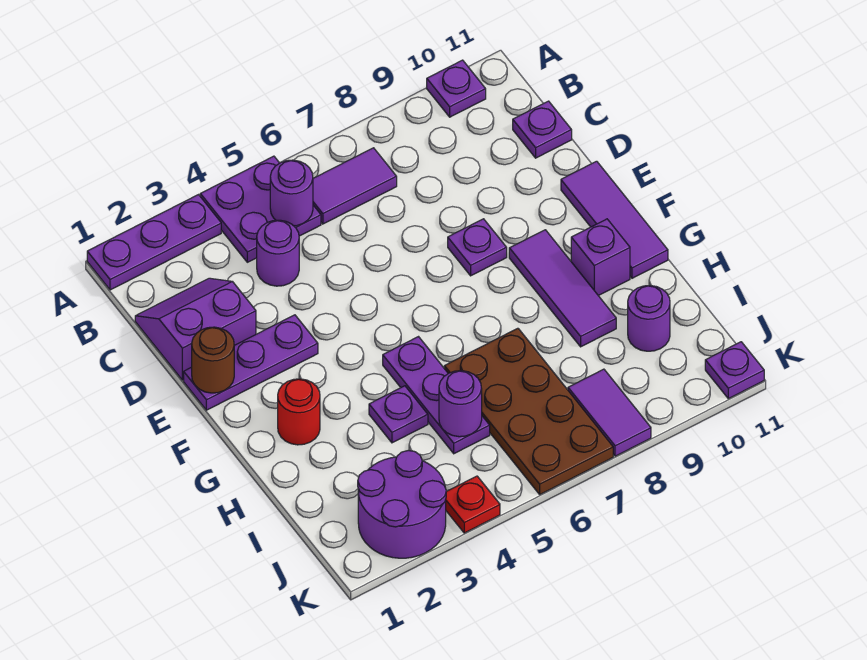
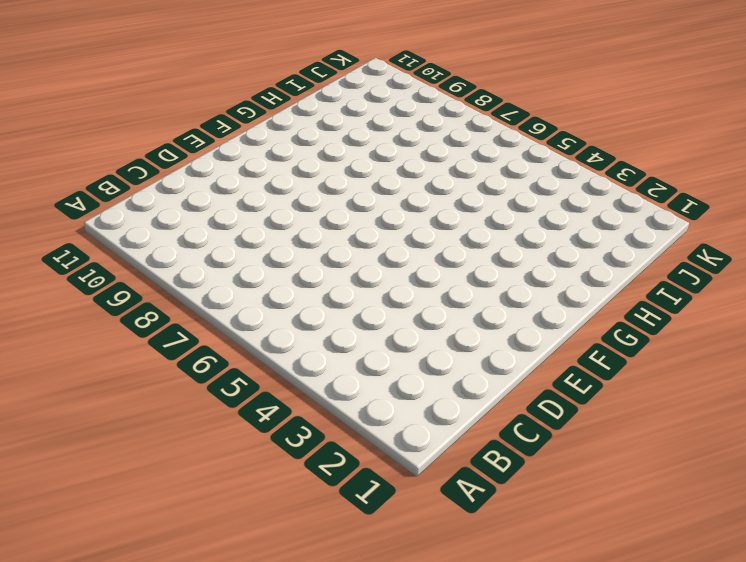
none -> purple 1x3 plate [87,195,221,290]
none -> purple 2x2 plate [200,156,321,262]
none -> purple 1x1 plate [427,60,486,117]

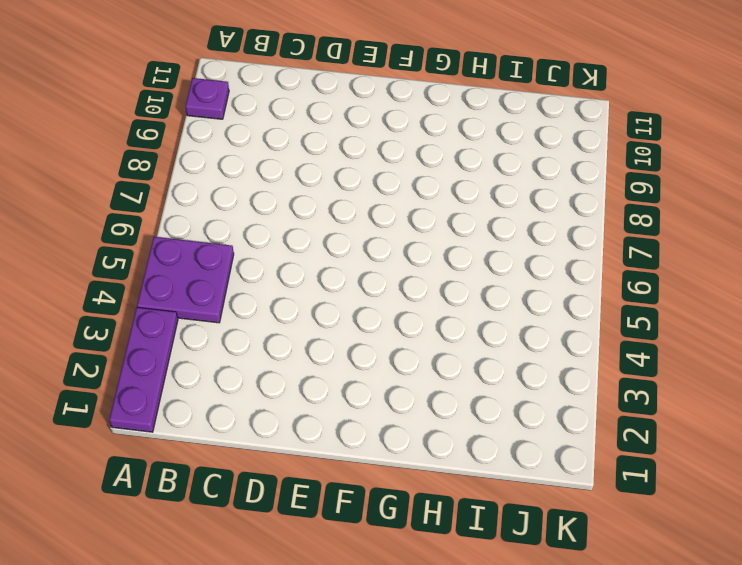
none -> purple 1x2 tile [313,148,397,224]
none -> purple 2x2 slope [135,278,256,380]
none -> purple 1x1 round brick [257,220,299,286]

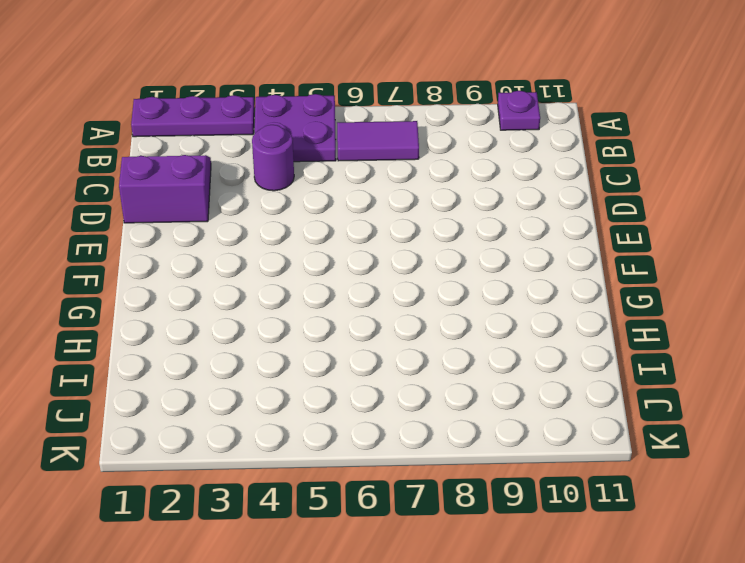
none -> purple 1x1 plate [513,101,572,158]
none -> purple 1x3 plate [184,315,318,410]
none -> purple 1x1 plate [448,219,507,276]

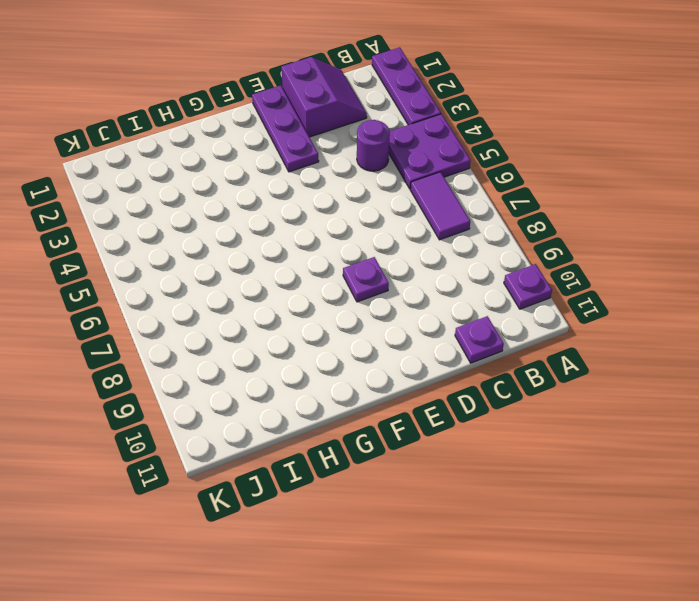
none -> purple 1x3 tile [561,161,668,278]
none -> purple 1x3 tile [509,230,616,347]
none -> red 1x1 round brick [278,379,320,445]

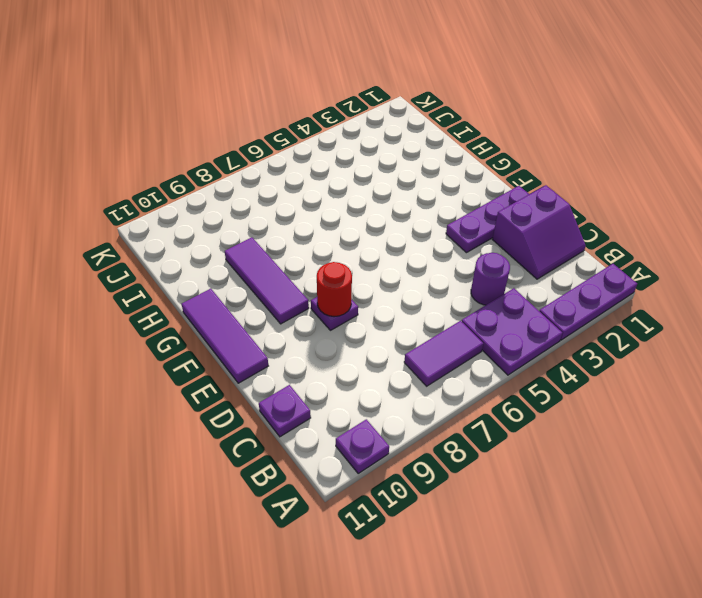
red 1x1 round brick [317,262,352,317] -> red 1x1 round brick moved to [278,379,320,445]
none -> purple 1x3 plate [383,337,490,454]
none -> purple 1x1 brick [571,219,630,296]
none -> purple 1x1 plate [369,386,428,443]

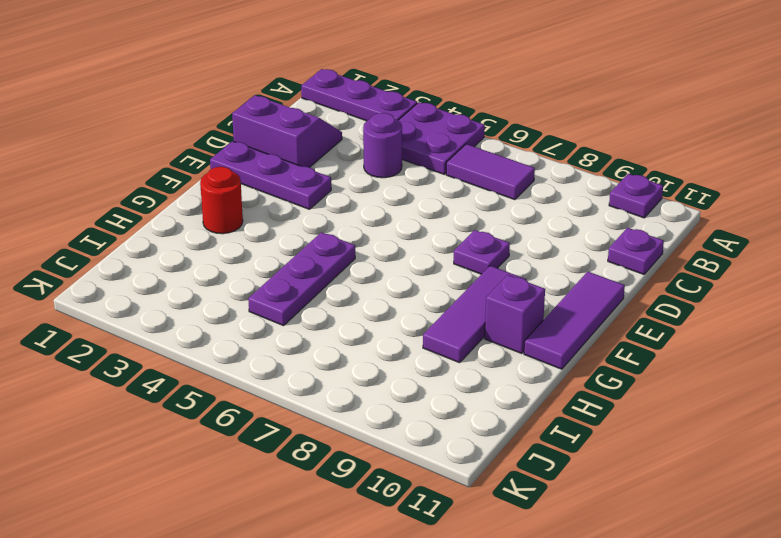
none -> purple 1x1 plate [369,386,428,443]
none -> brown 2x4 plate [444,328,613,494]
none -> purple 1x1 round brick [628,285,670,351]

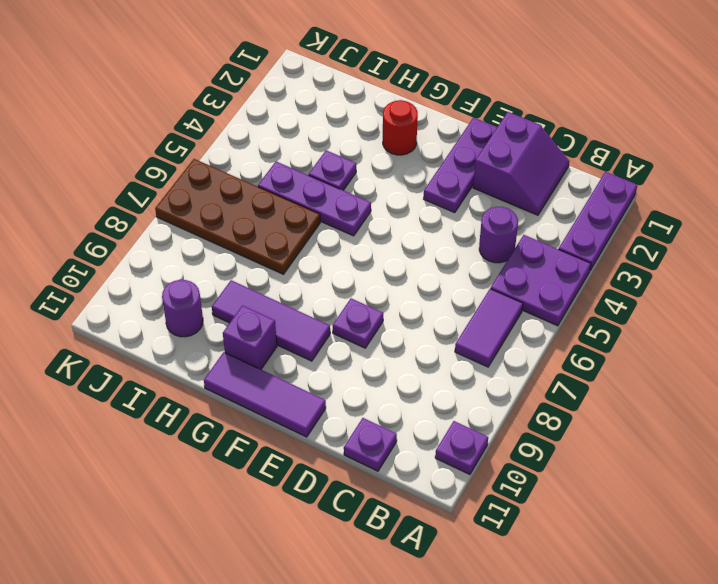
none -> purple 2x2 round brick [358,450,446,558]
none -> purple 1x2 tile [568,369,651,456]
none -> red 1x1 plate [446,476,500,533]

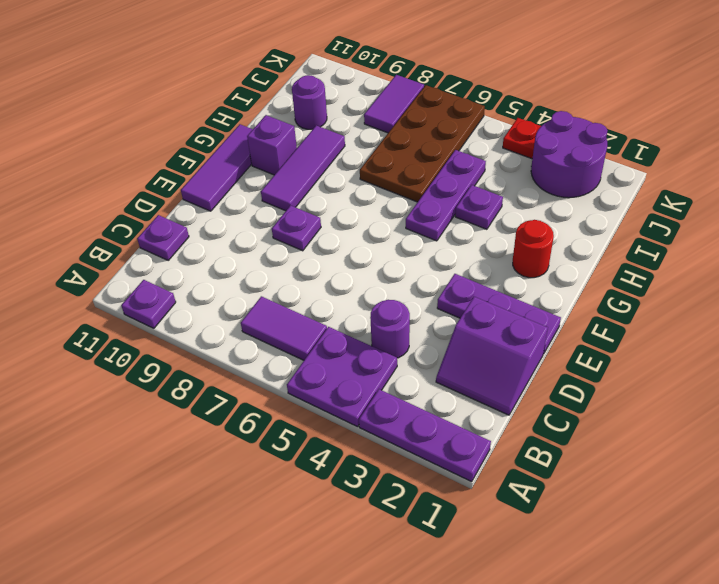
none -> purple 1x1 plate [705,342,764,399]
none -> purple 1x1 round brick [270,160,313,226]
none -> brown 1x1 round brick [192,327,234,393]

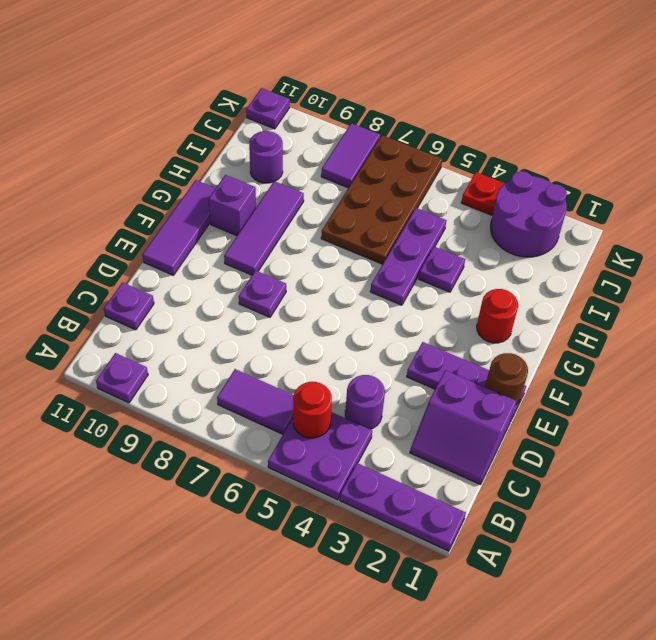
red 1x1 round brick [293,382,332,438] -> purple 1x1 round brick [270,160,313,226]
none -> purple 1x1 round brick [439,371,482,437]

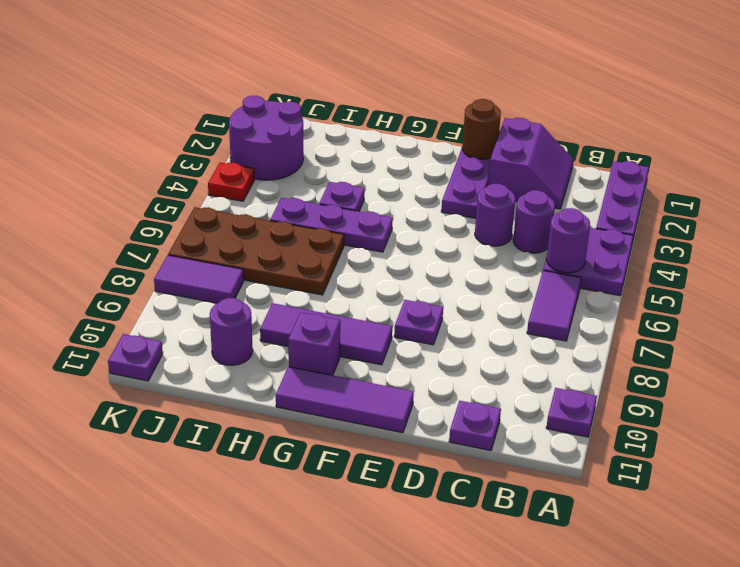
purple 1x1 round brick [475,184,515,246] -> purple 1x1 round brick moved to [439,371,482,437]
none -> red 1x1 round brick [278,379,320,445]

